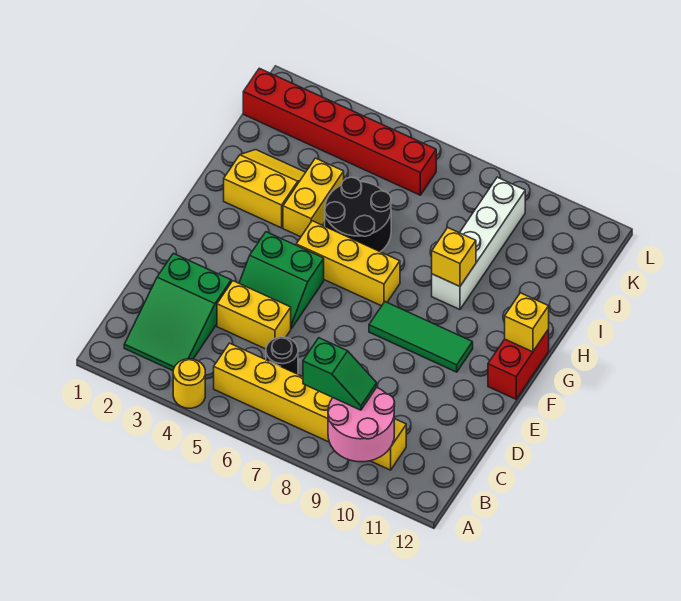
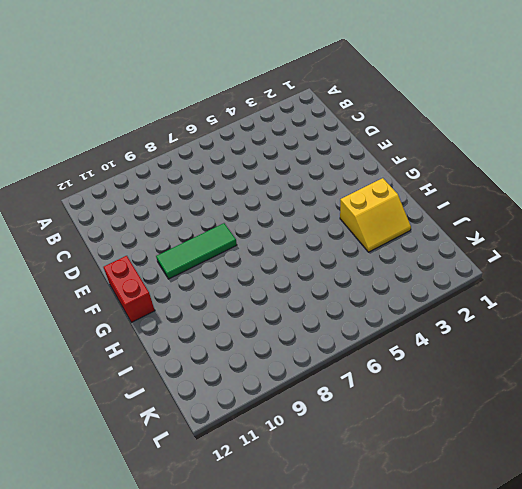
none -> yellow 1x1 round brick [173,359,205,408]
none -> green 2x3 slope [124,253,231,371]
none -> yellow 1x6 brick [214,343,406,470]

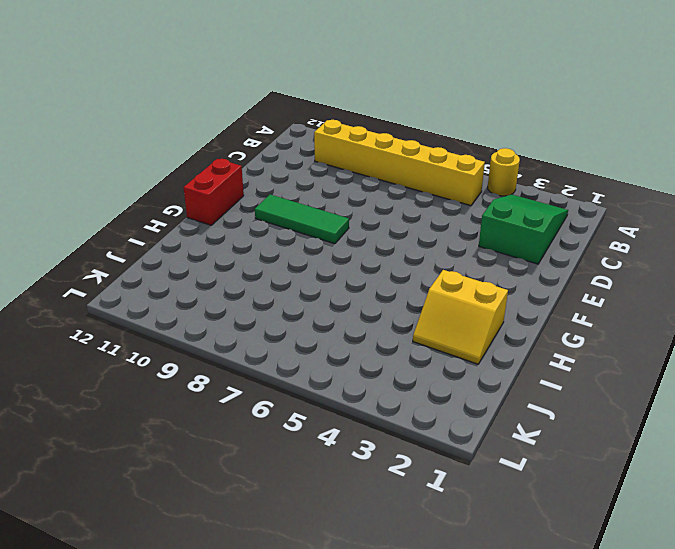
none -> black 1x1 round brick [266,337,298,374]
none -> yellow 1x2 brick [217,281,291,349]
none -> green 2x2 slope [239,232,324,329]

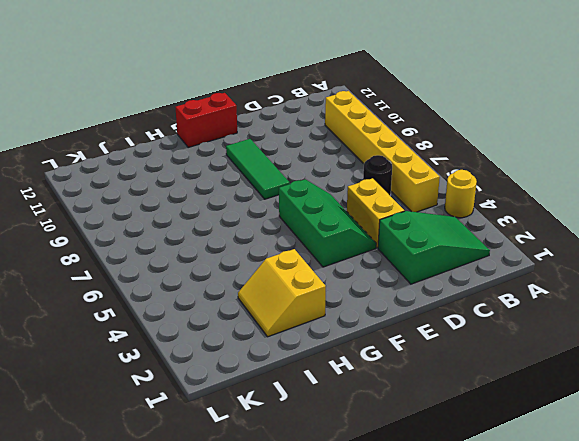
green 2x3 slope [279,179,376,267] -> green 2x2 slope [239,232,324,329]
none -> yellow 1x3 brick [296,221,400,306]
none -> yellow 1x2 brick [283,158,344,237]
none -> black 2x2 round brick [325,177,391,252]

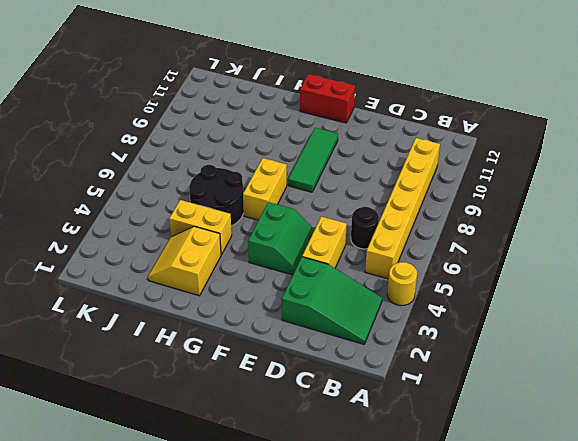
yellow 1x2 brick [243,158,287,220] -> yellow 1x3 brick [296,221,400,306]
none -> white 1x4 brick [432,177,525,310]
none -> red 1x6 brick [243,68,436,195]
none -> pink 2x2 round brick [328,387,395,462]

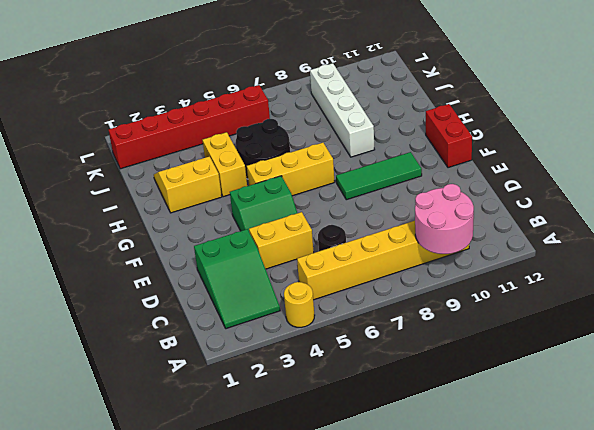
none -> yellow 1x1 brick [505,293,549,352]
none -> yellow 1x1 brick [432,228,476,286]
none -> green 1x2 slope [303,338,377,410]

